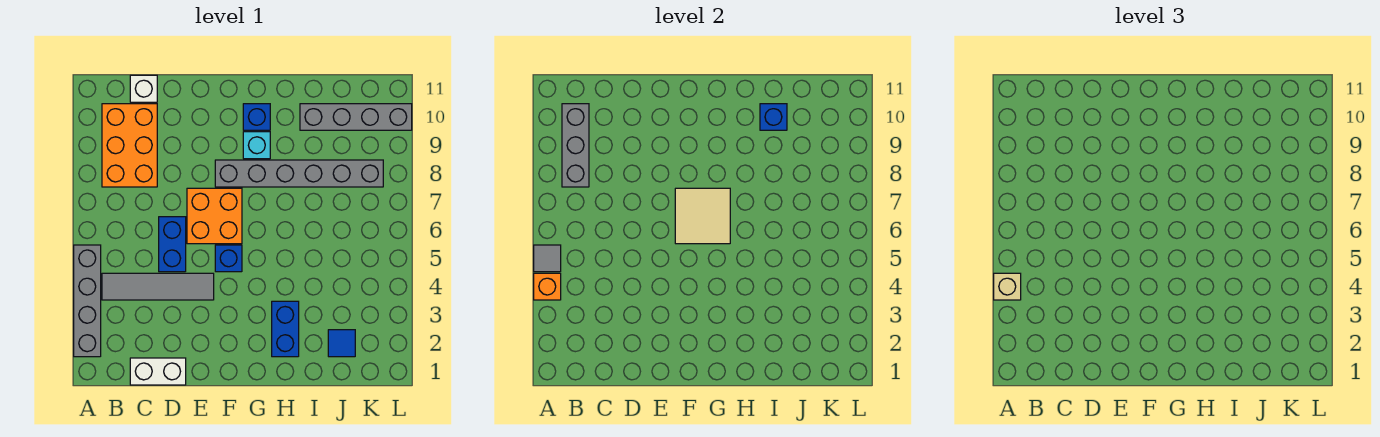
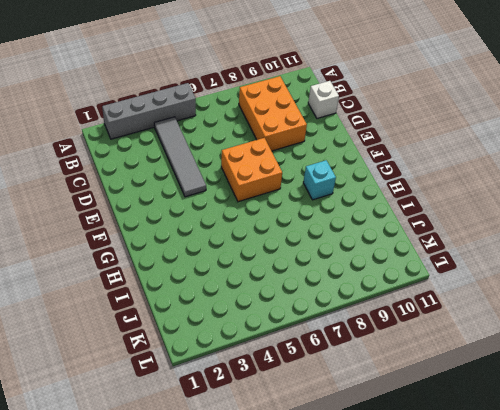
orange 2x3 brick [239,76,307,151] -> orange 2x3 brick turned to [102,104,157,187]
none -> white 1x2 brick [130,358,186,385]
none -> blue 1x2 brick [159,217,186,272]
none -> blue 1x1 brick [215,245,242,272]

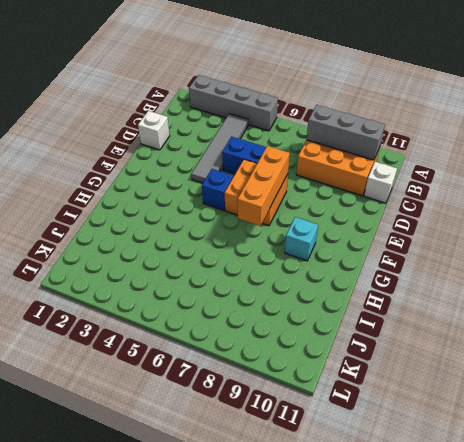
white 1x1 brick [138,111,170,150] -> white 1x2 brick [130,358,186,385]
orange 1x3 brick [238,146,290,226] -> tan 2x2 tile [675,188,730,244]
none -> grey 1x6 brick [215,160,383,187]
none -> blue 1x1 brick [243,104,270,130]
none -> blue 1x2 brick [272,301,299,357]

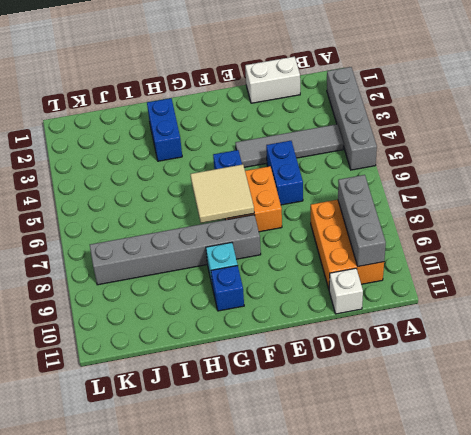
none -> grey 1x4 brick [300,104,412,130]
none -> blue 1x1 tile [328,330,355,357]
none -> orange 1x1 brick [534,273,561,300]

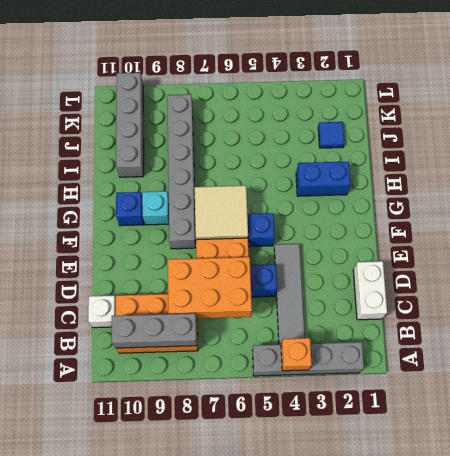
orange 2x3 brick [168,257,252,318] -> none
none -> grey 1x1 tile [534,245,561,272]
none -> blue 1x1 brick [760,104,787,130]
none -> tan 1x1 brick [994,273,1021,300]

